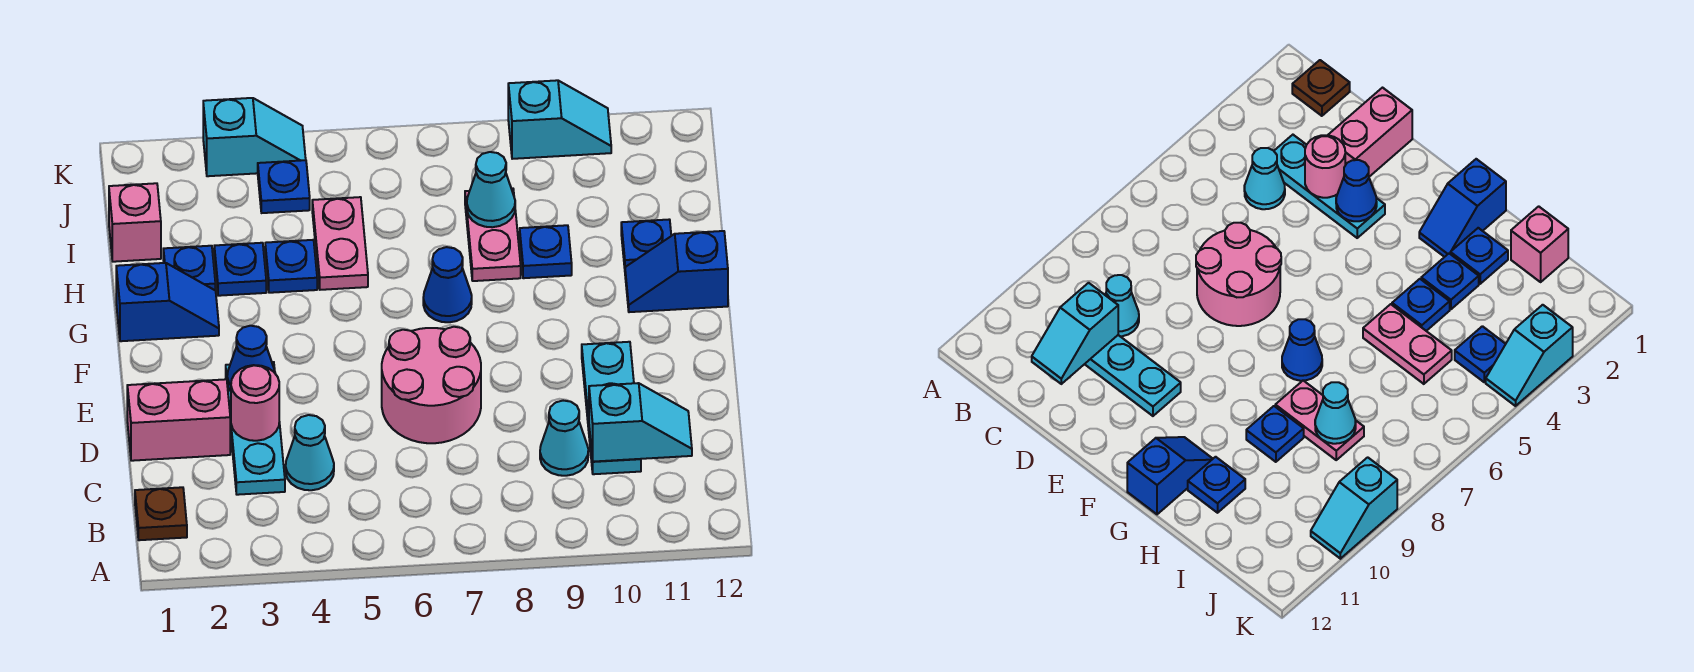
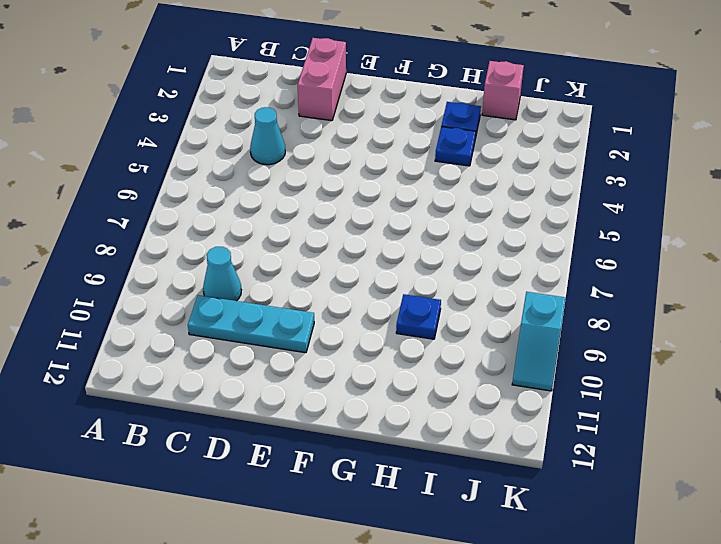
none -> brown 1x1 plate [135,487,187,540]
none -> cyan 1x3 plate [226,362,285,495]
none -> pink 2x2 round brick [382,327,481,443]

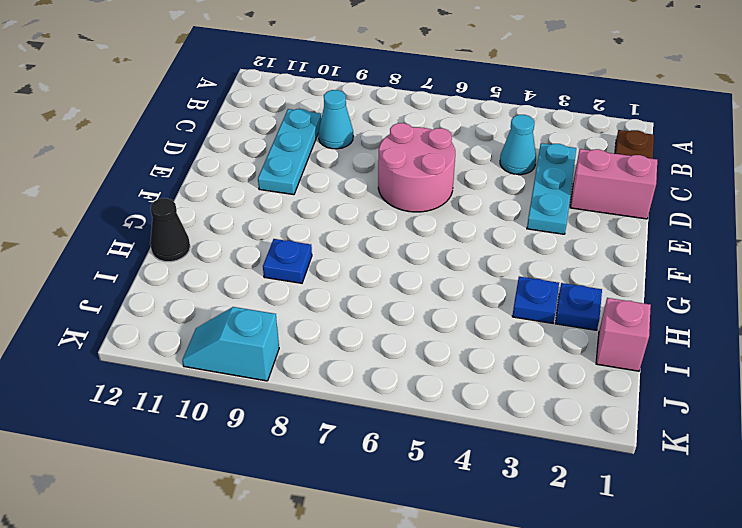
black 1x1 cone [150,198,190,262] -> none
none -> blue 1x2 slope [116,263,219,341]
none -> blue 1x1 cone [423,247,472,322]
none -> blue 1x2 slope [625,231,728,312]

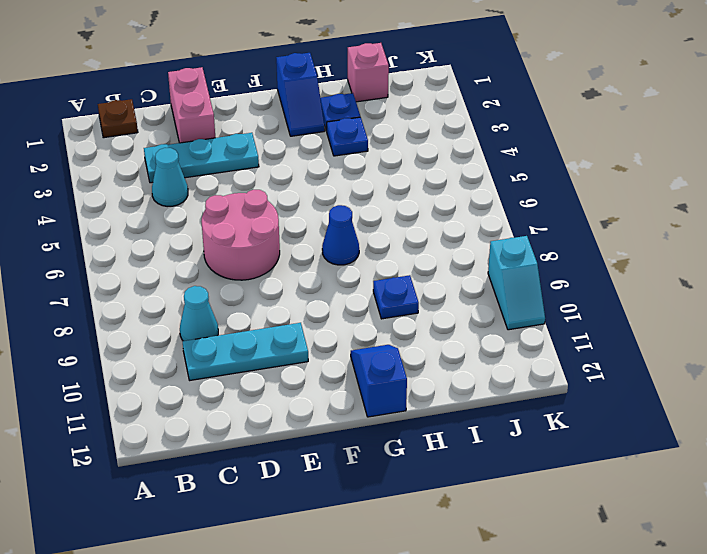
none -> blue 1x1 plate [265,240,317,293]
none -> pink 1x2 plate [312,197,368,290]
none -> pink 1x2 plate [465,188,521,281]

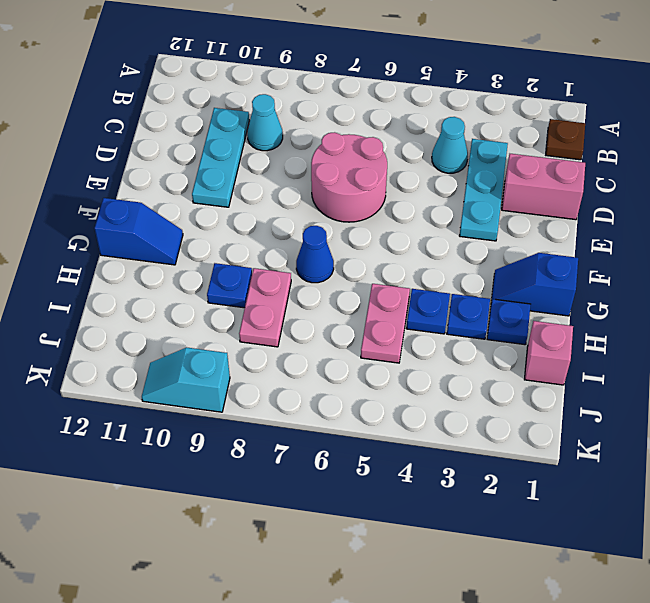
none -> blue 1x1 plate [621,220,671,268]
none -> blue 1x1 plate [258,160,310,213]
none -> cyan 1x2 slope [203,98,306,176]

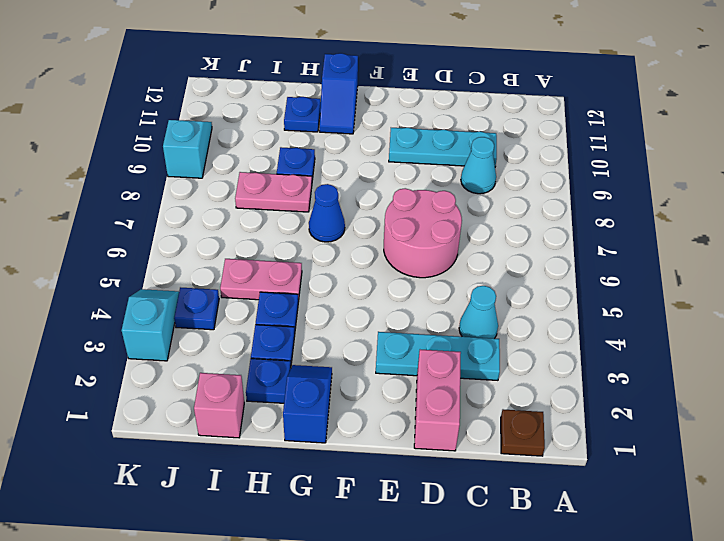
none -> cyan 1x2 slope [589,383,692,462]
none -> pink 1x1 round brick [231,365,279,441]
none -> blue 1x1 cone [227,326,275,391]

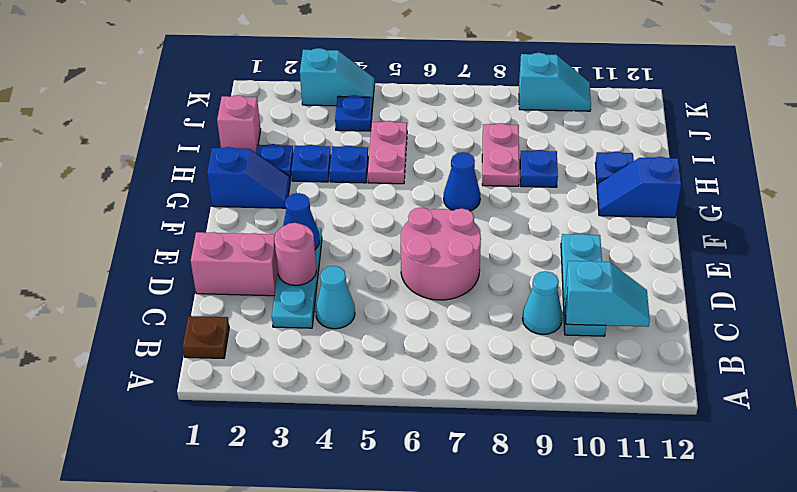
none -> cyan 1x1 cone [467,152,515,227]

